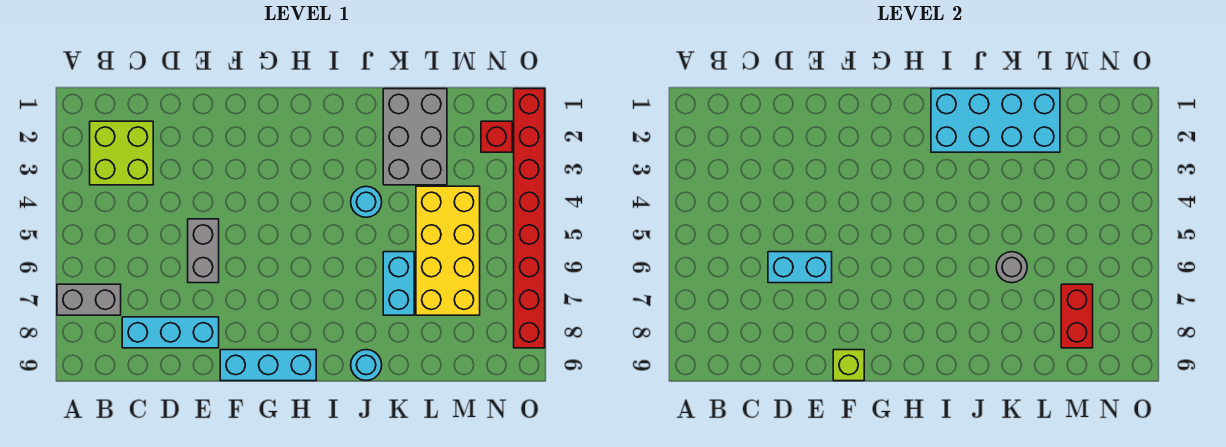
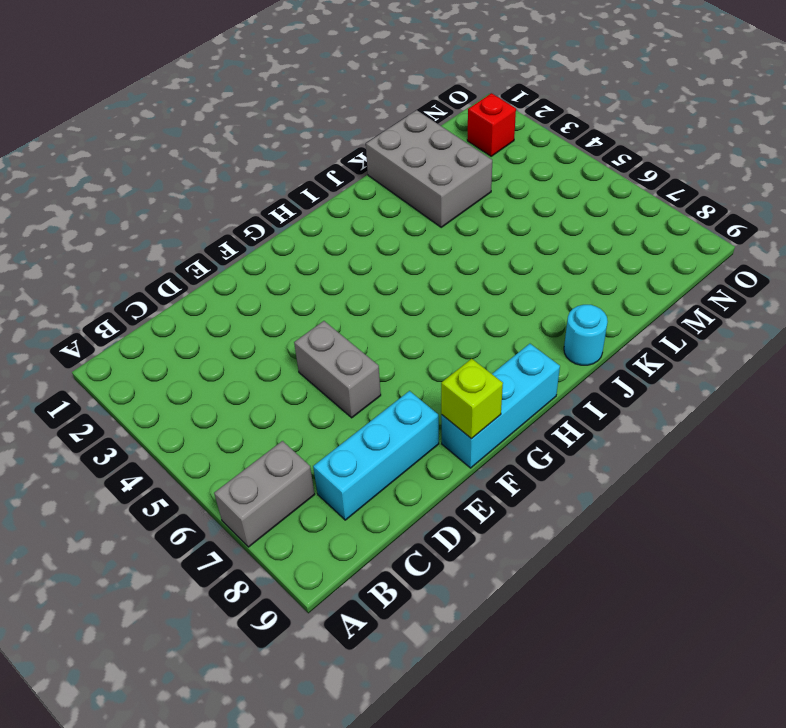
none -> lime 2x2 brick [90,121,153,185]
none -> cyan 1x1 round brick [351,186,382,217]
none -> cyan 1x2 brick [383,252,414,315]

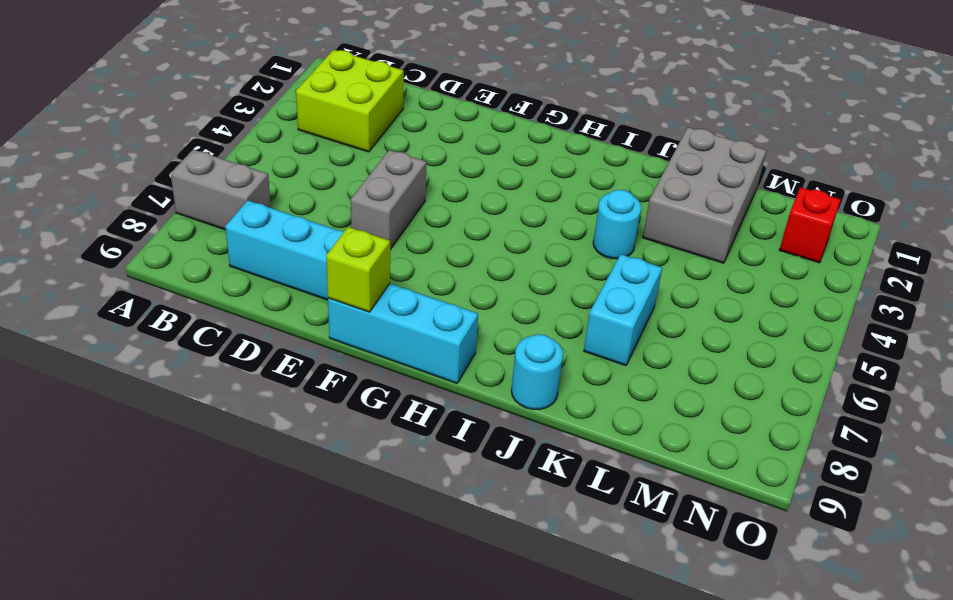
none -> yellow 2x4 brick [416,186,480,315]
none -> red 1x8 brick [514,89,545,348]
none -> cyan 1x2 brick [768,252,832,283]

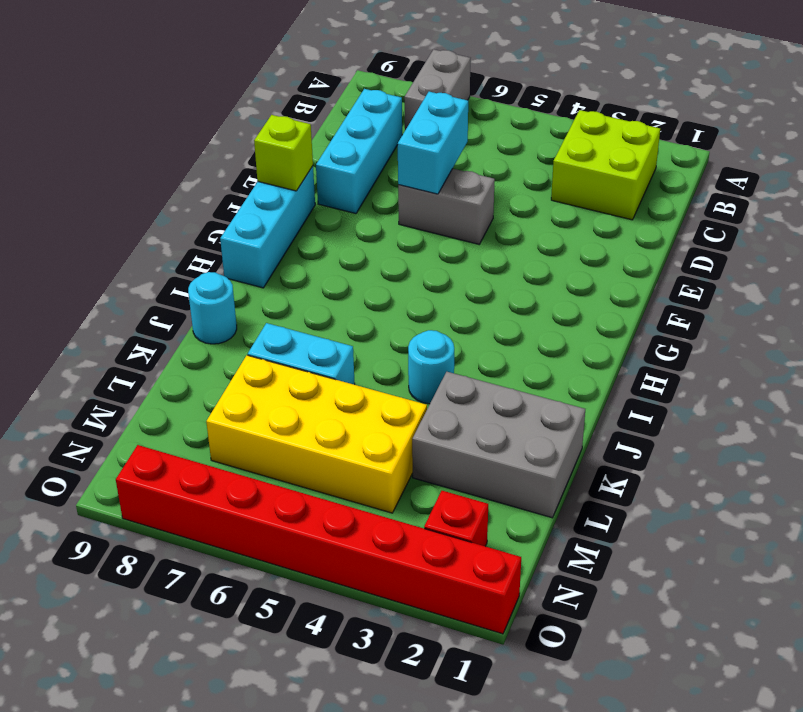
none -> cyan 2x4 brick [931,89,1060,152]
none -> grey 1x1 round brick [996,252,1027,283]
none -> red 1x2 brick [1061,284,1093,348]

